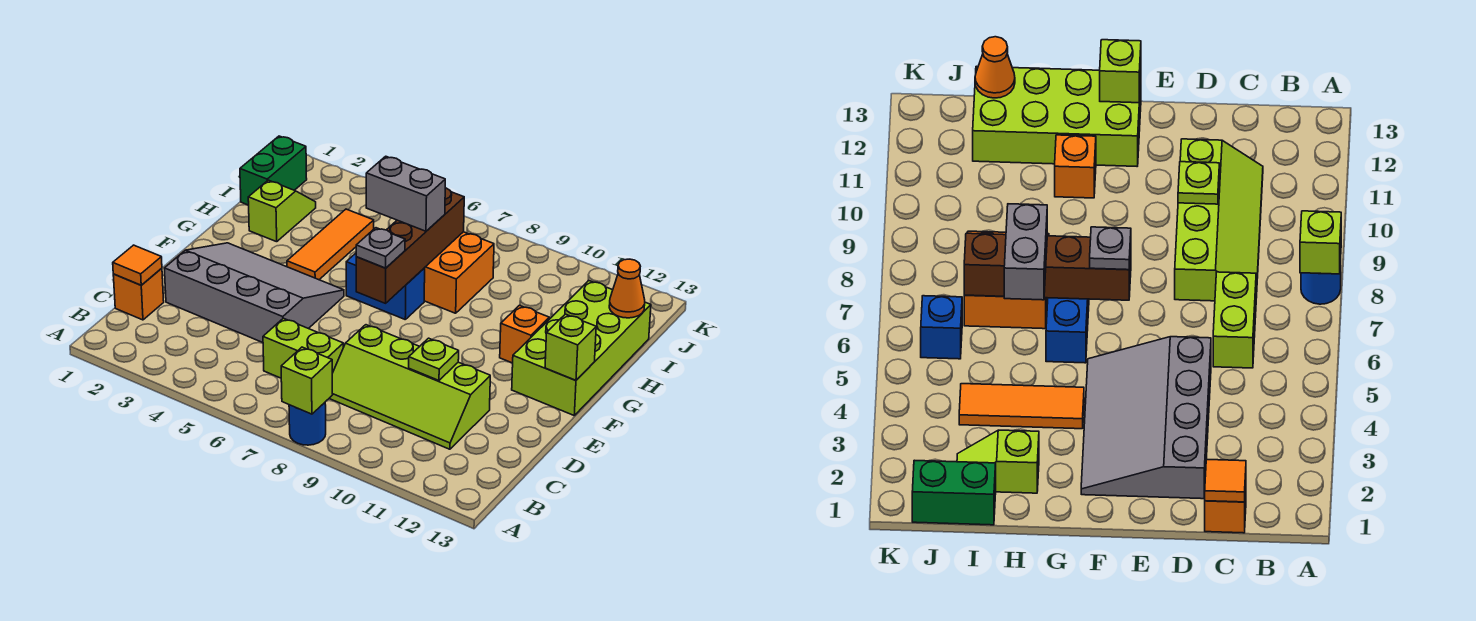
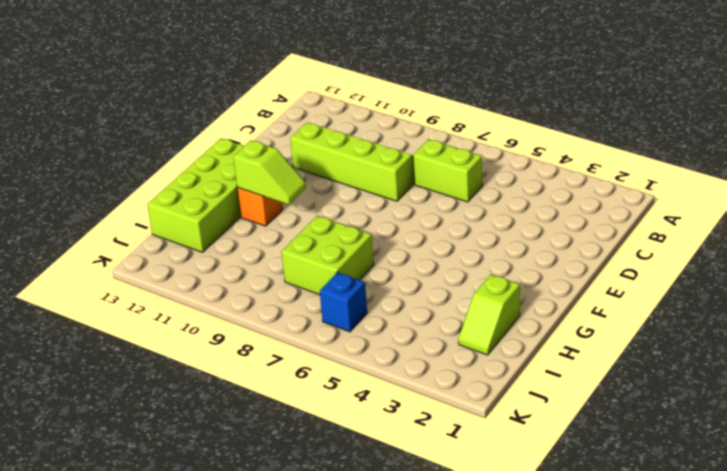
lime 1x2 slope [233,140,306,205] -> none
lime 2x2 brick [282,216,374,295] -> orange 2x2 brick [424,232,494,313]
none -> blue 1x1 round brick [289,403,326,445]
none -> orange 1x1 brick [113,268,164,320]
none -> grey 3x4 slope [164,243,344,343]

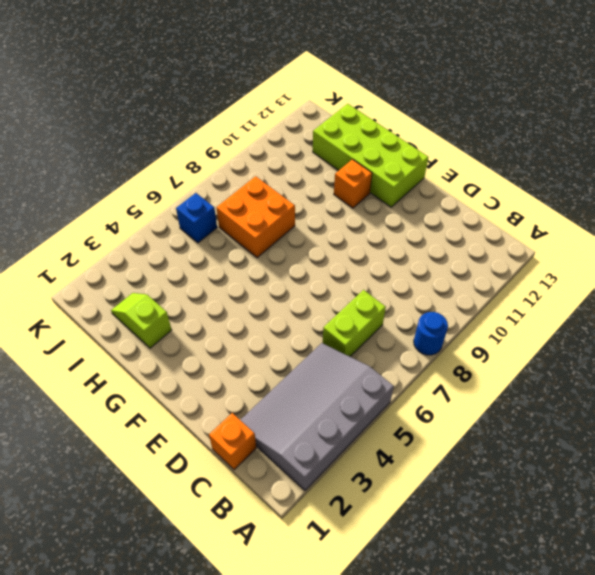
grey 3x4 slope [241,343,394,490] -> grey 3x4 slope moved to [164,243,344,343]
none -> lime 2x4 slope [329,325,490,449]
none -> orange 1x3 tile [287,209,374,280]
none -> blue 1x2 brick [346,253,425,319]

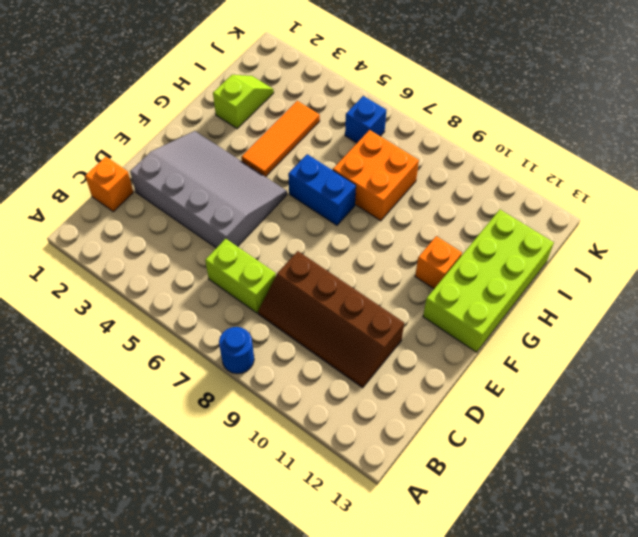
brown 2x4 slope [258,251,404,388] -> lime 2x4 slope [329,325,490,449]
none -> green 1x2 brick [240,136,307,205]
none -> lime 1x1 brick [281,347,333,414]
none -> orange 1x1 tile [113,245,162,285]

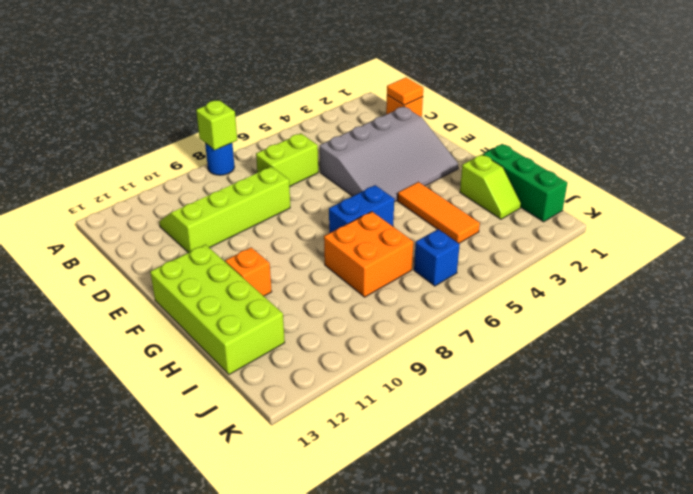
green 1x3 brick [483,144,567,222] -> green 1x2 brick [240,136,307,205]
none -> lime 1x1 plate [409,338,459,380]
none -> brown 1x4 brick [356,188,464,303]
none -> lime 1x1 brick [545,314,596,380]

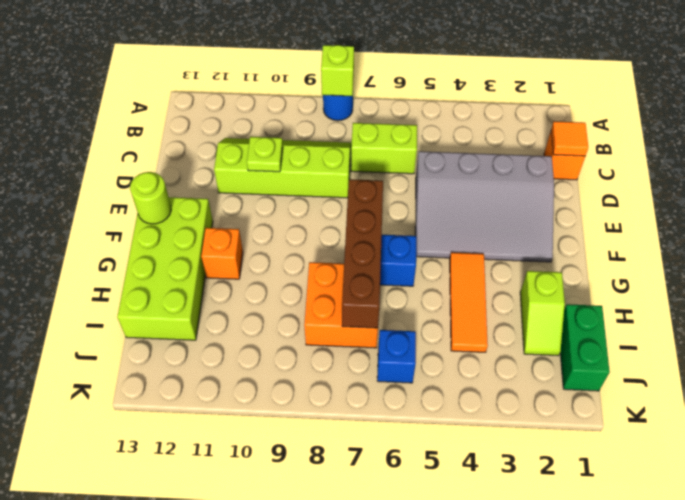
lime 1x1 round brick [130,172,171,224] -> lime 1x1 brick [545,314,596,380]
none -> orange 1x1 cone [609,259,645,318]
none -> grey 1x1 plate [356,228,405,268]
none -> grey 1x2 brick [366,156,445,231]

